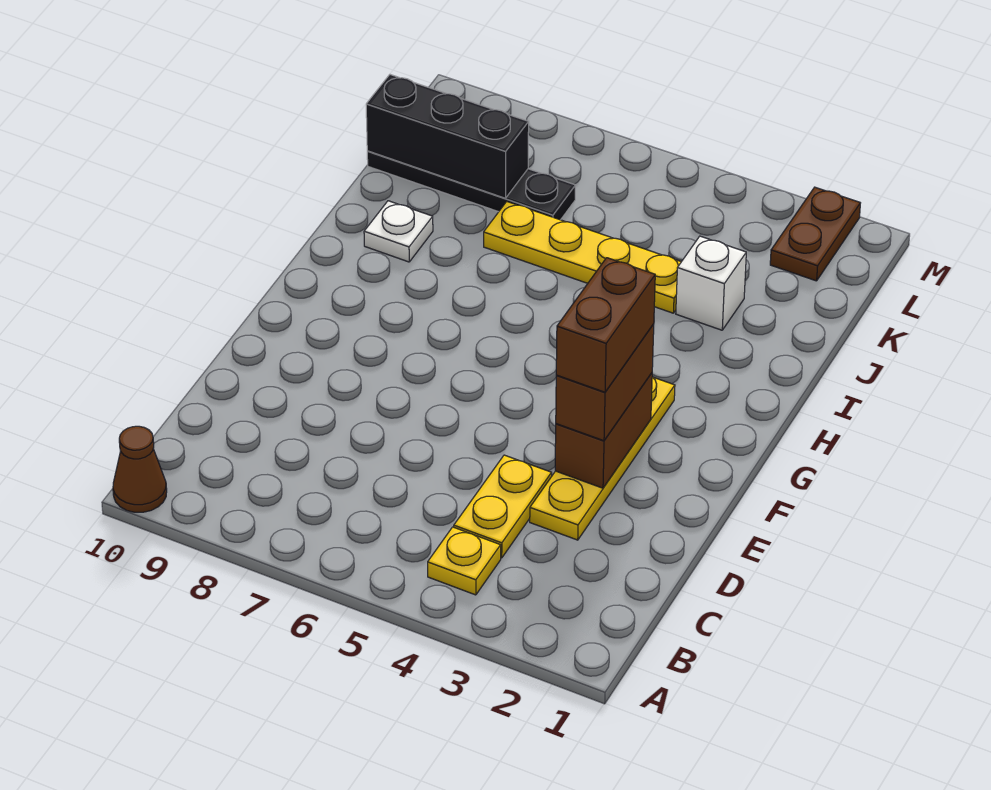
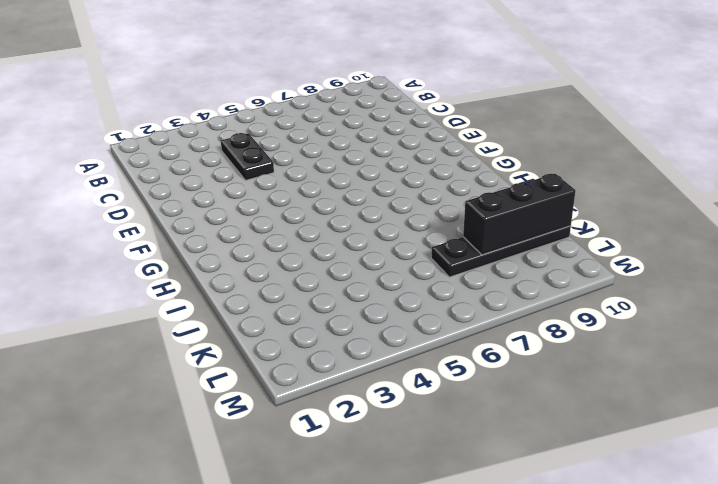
black 1x2 plate [221,133,274,180] -> yellow 1x2 plate [454,455,552,558]
none -> brown 1x1 cone [113,426,167,512]
none -> yellow 1x1 plate [428,527,501,595]
none -> yellow 1x4 plate [530,377,675,540]

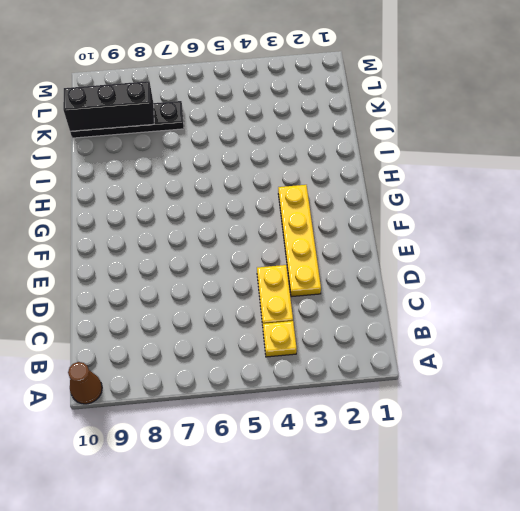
none -> white 1x1 plate [364,201,433,262]
none -> white 1x1 brick [676,236,746,330]
none -> yellow 1x4 plate [484,202,681,313]

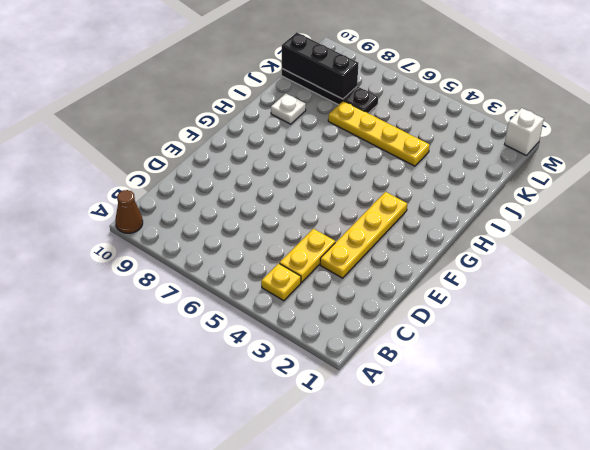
white 1x1 brick [505,108,544,155] -> white 1x1 brick moved to [676,236,746,330]
none -> brown 1x2 plate [770,187,860,281]
none -> brown 1x2 brick [555,373,652,488]
none -> brown 1x2 brick [556,324,654,441]

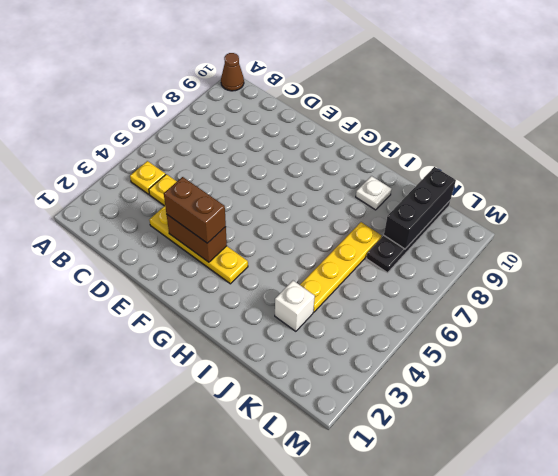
none -> brown 1x2 plate [770,187,860,281]
none -> brown 1x2 brick [556,258,655,392]

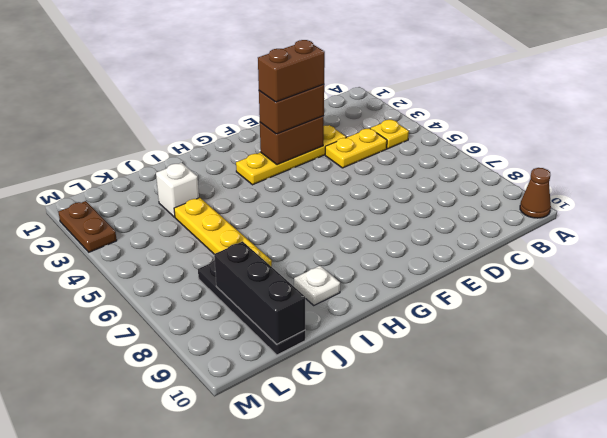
brown 1x2 plate [58,201,117,252] -> brown 1x2 plate turned to [770,187,860,281]

